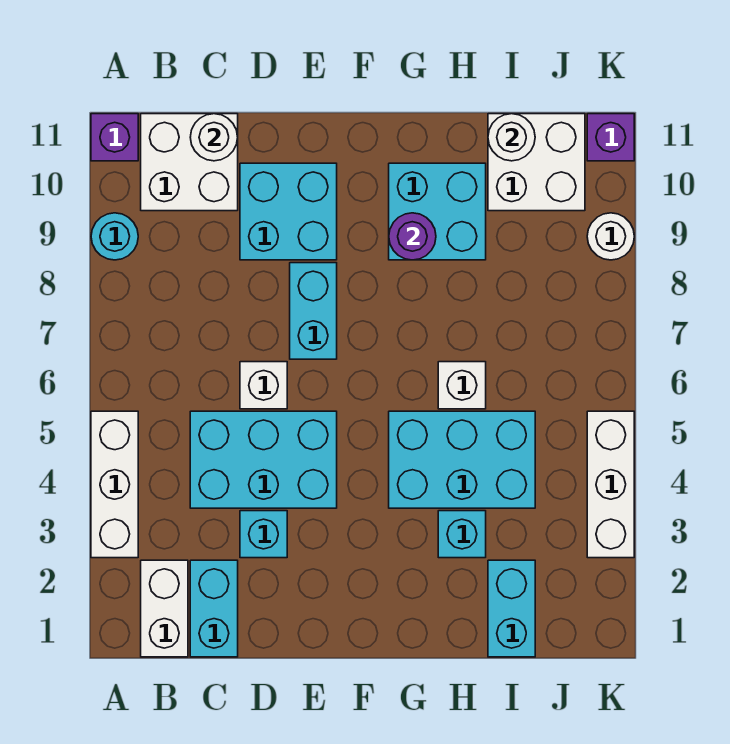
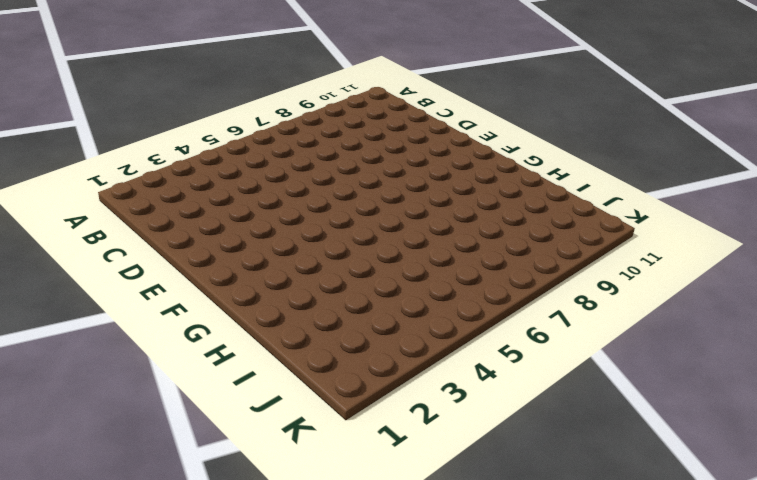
none -> white 1x3 brick [91,411,138,558]
none -> cyan 1x1 round brick [91,213,138,260]
none -> purple 1x1 brick [91,114,138,161]

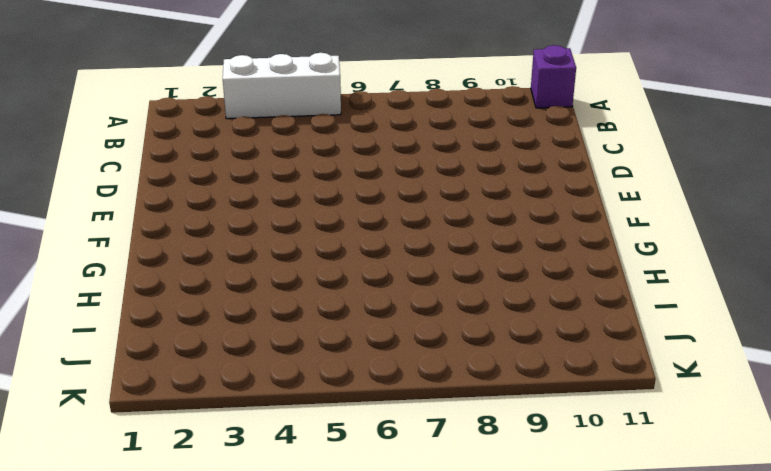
none -> cyan 1x1 round brick [91,213,138,260]
none -> white 1x2 brick [141,560,188,657]
none -> white 2x2 brick [141,114,238,211]

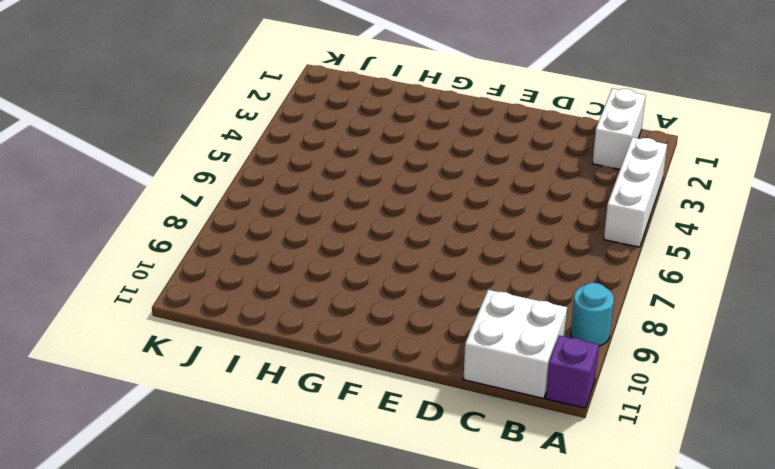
none -> cyan 1x2 brick [190,560,238,657]
none -> cyan 2x3 brick [190,411,337,508]
none -> cyan 1x1 brick [240,511,287,558]

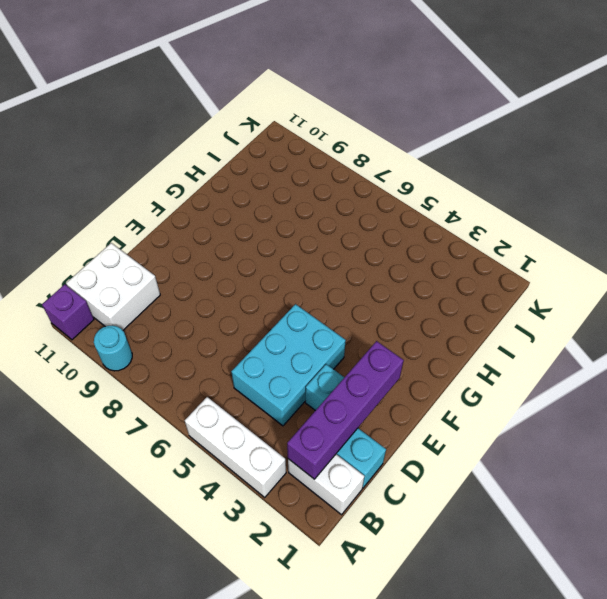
purple 1x4 brick [287,341,404,479] -> none
none -> white 1x1 brick [240,362,287,409]
none -> cyan 2x2 brick [240,163,337,260]
none -> cyan 1x2 brick [290,263,337,359]

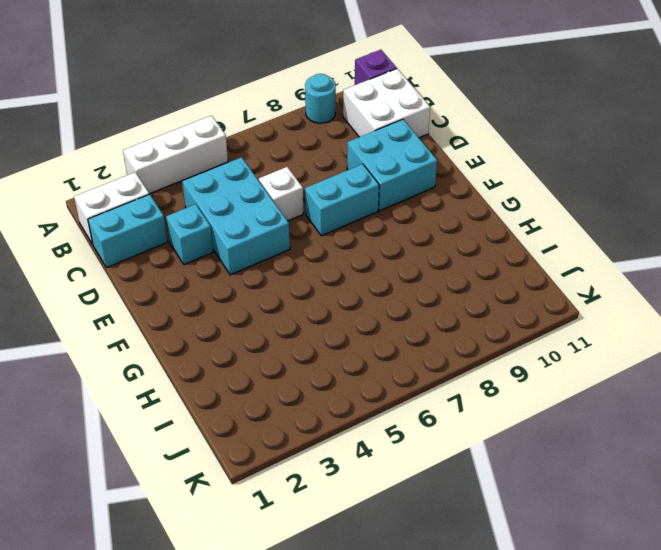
none -> cyan 2x3 brick [389,411,535,508]
none -> cyan 2x2 brick [389,163,486,260]
none -> cyan 1x1 brick [438,511,486,558]

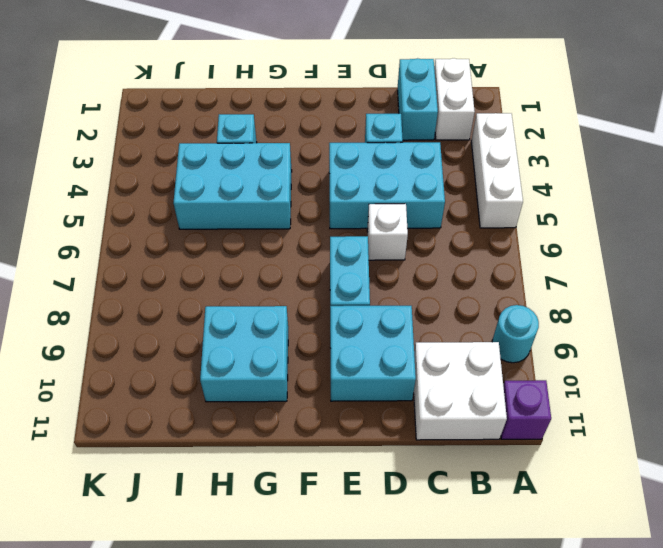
none -> white 1x1 brick [438,362,486,409]
none -> cyan 1x2 brick [488,560,535,657]
none -> white 2x2 brick [488,114,585,211]

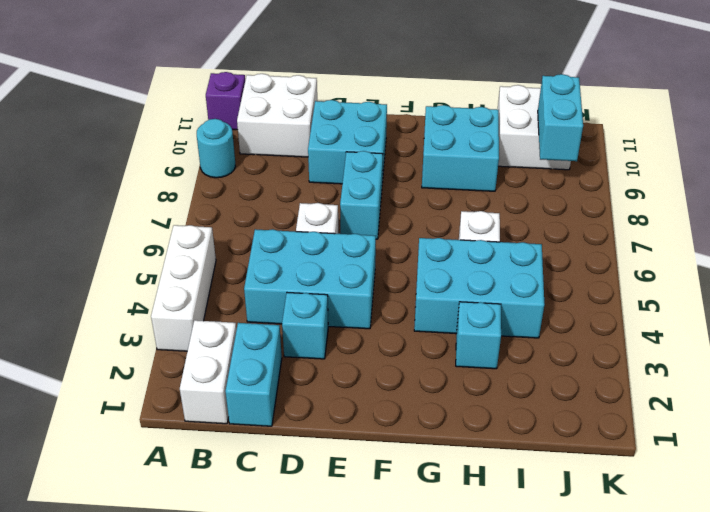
cyan 1x2 brick [538,74,583,161] -> cyan 1x2 brick moved to [488,560,535,657]
none -> white 1x3 brick [587,411,634,558]
none -> white 1x1 round brick [587,213,634,260]
none -> purple 1x1 brick [587,114,634,161]

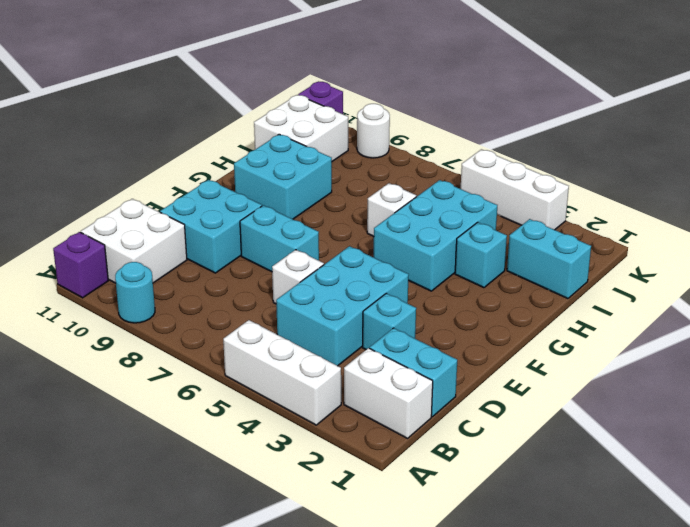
none -> white 1x1 round brick [190,114,238,161]
none -> purple 1x1 round brick [389,213,436,260]
none -> white 1x1 round brick [488,114,535,161]

